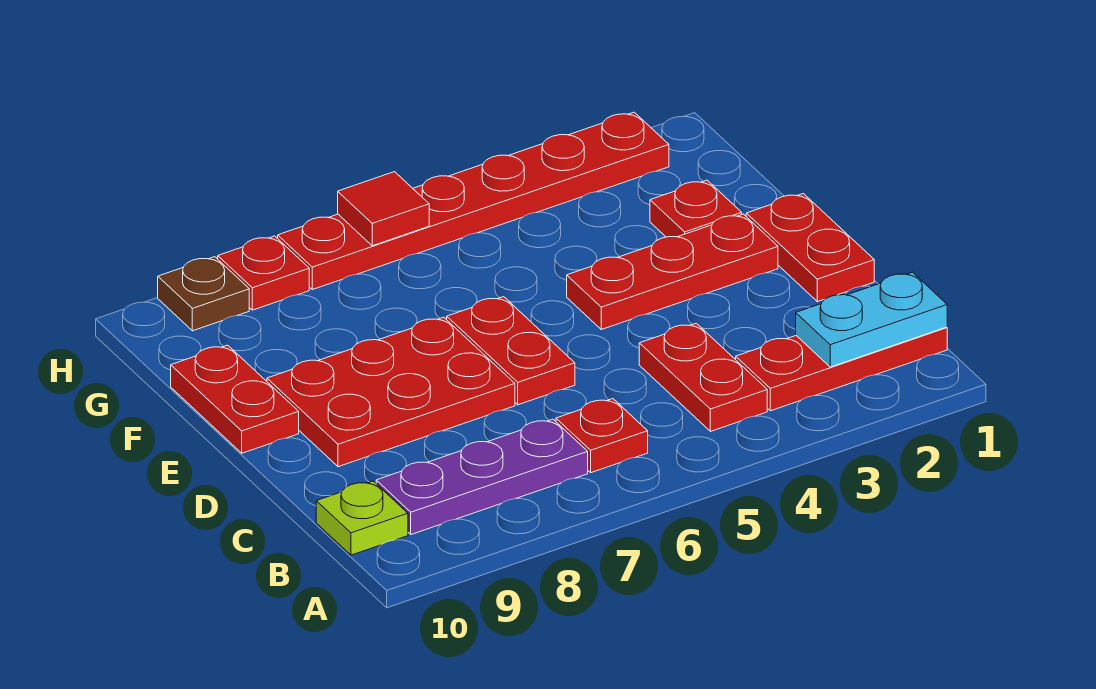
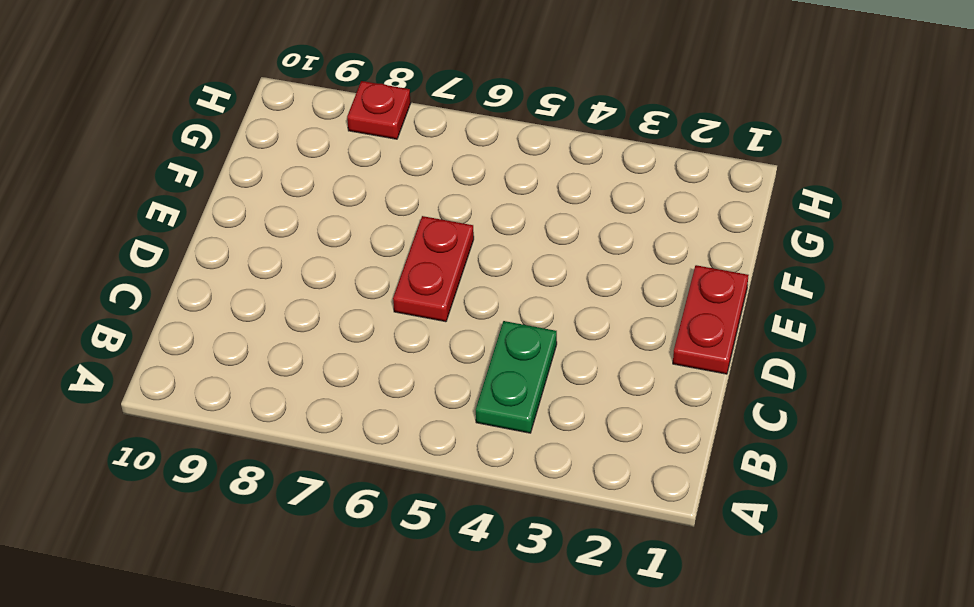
green 1x2 plate [476,321,557,433] -> red 1x2 plate [639,323,767,431]
none -> red 1x3 plate [736,327,947,411]
none -> red 1x1 plate [556,399,648,473]
none -> purple 1x3 plate [376,419,588,535]

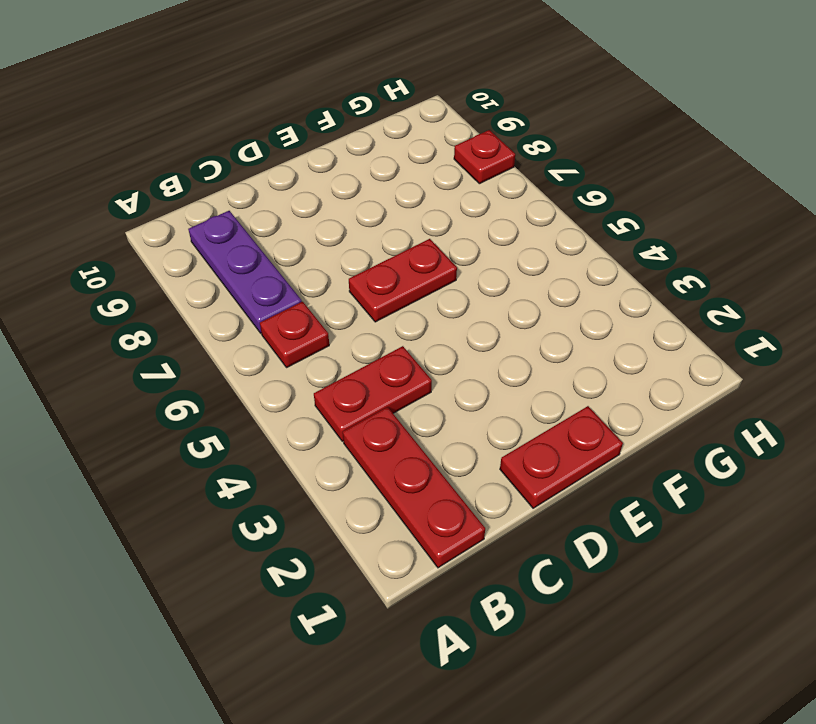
none -> lime 1x1 plate [316,481,408,555]
none -> red 2x3 plate [267,317,515,467]
none -> red 1x3 plate [567,214,778,329]

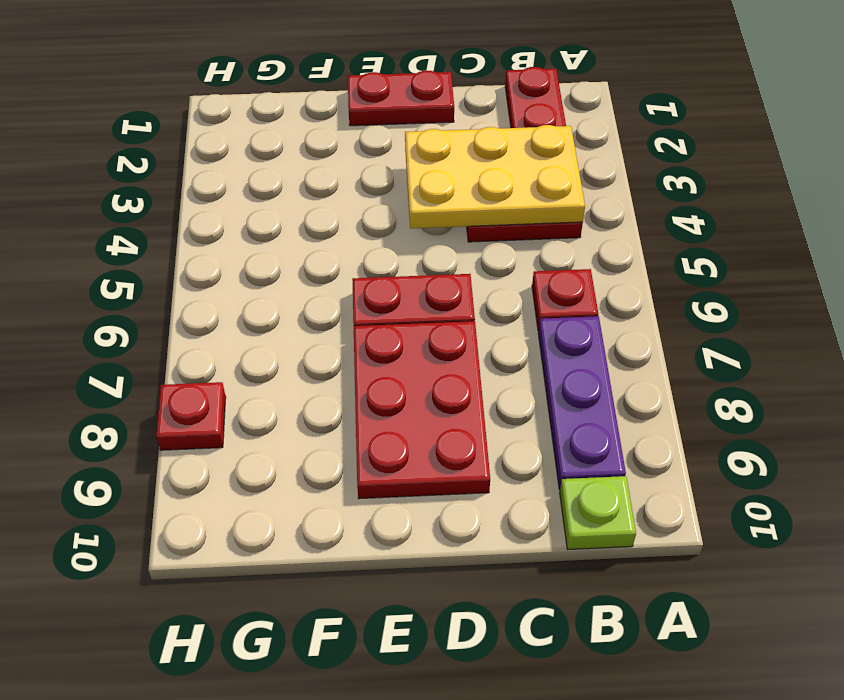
yellow 2x3 plate [405,125,585,228] -> none
none -> red 1x3 plate [567,214,778,329]
none -> red 1x2 plate [171,345,299,453]
none -> red 1x1 plate [650,180,742,237]

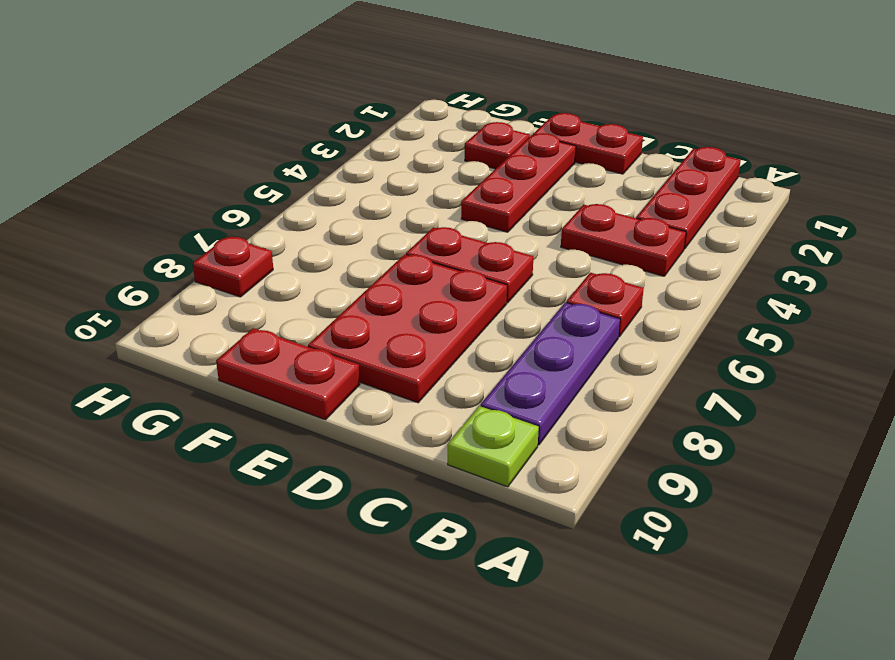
none -> red 1x6 plate [278,112,669,290]
none -> brown 1x1 plate [158,257,249,331]
none -> cyan 1x2 plate [796,272,947,367]

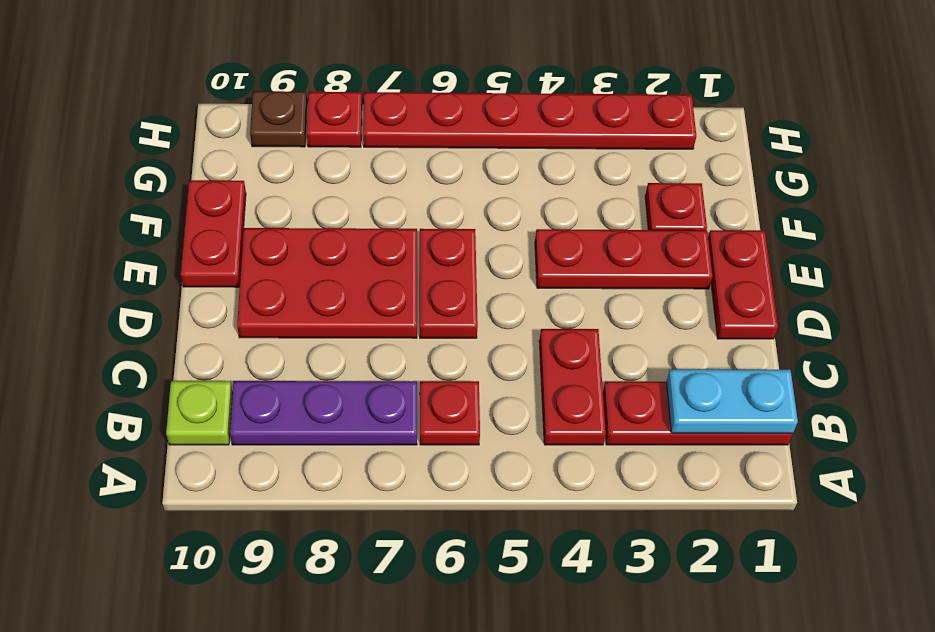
none -> red 1x1 tile [338,172,429,246]

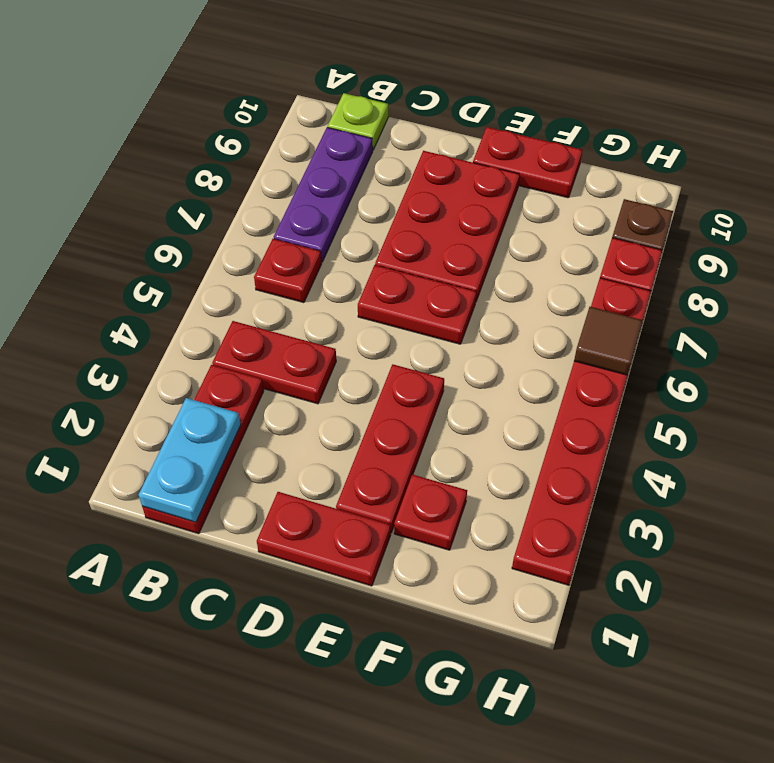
brown 1x1 tile [574,307,643,375] -> red 1x1 tile [338,172,429,246]

